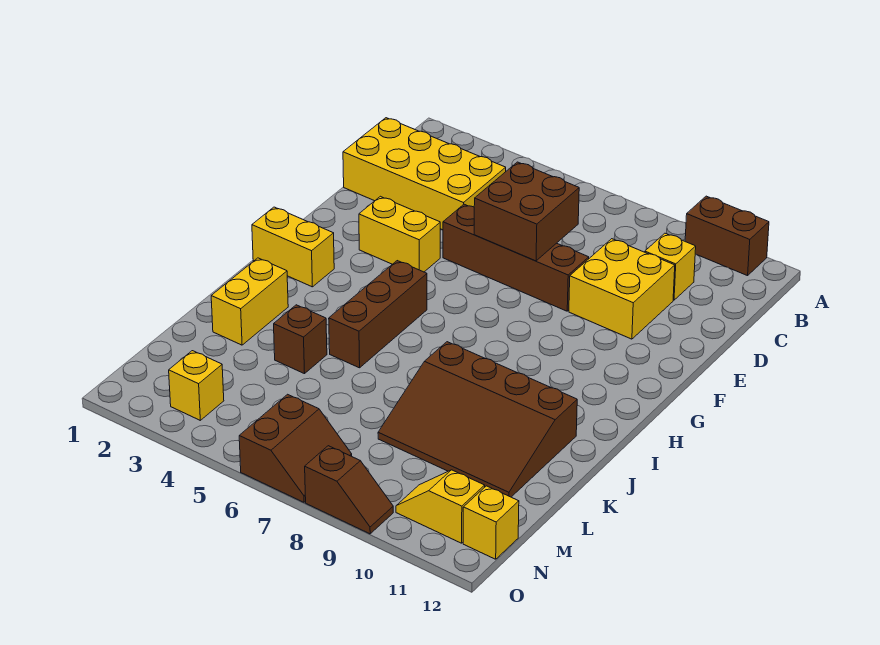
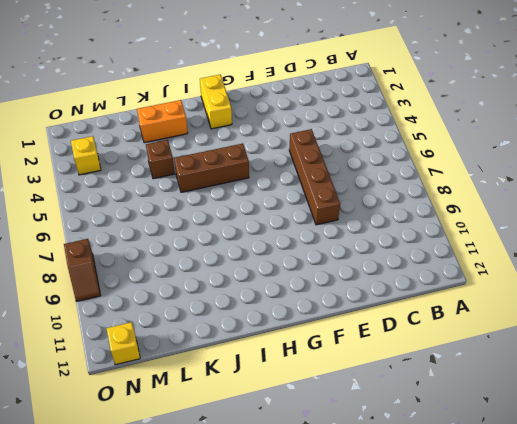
orange 1x2 brick [137,100,188,143] -> yellow 1x2 brick [211,258,288,345]
none -> brown 1x2 brick [685,196,769,276]
none -> yellow 2x4 brick [343,118,506,230]
none -> yellow 1x1 brick [645,233,696,300]

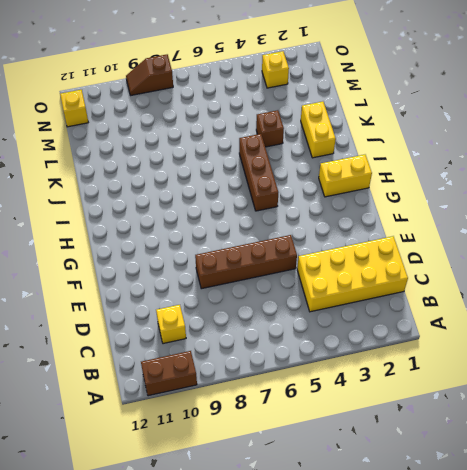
none -> yellow 2x2 brick [569,239,675,339]
none -> yellow 1x2 brick [359,196,440,272]
none -> brown 3x4 slope [378,342,577,497]

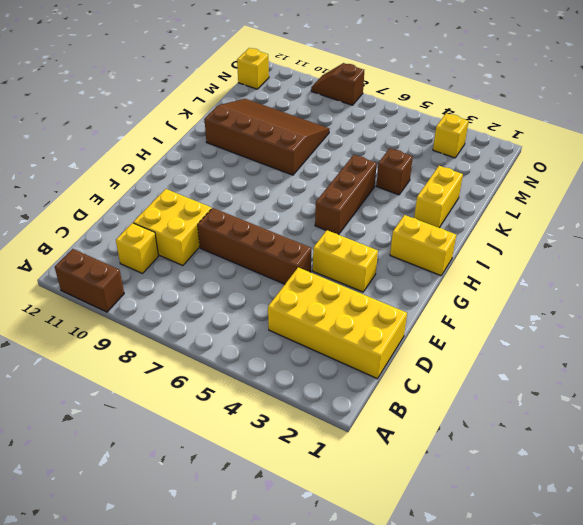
none -> brown 2x2 slope [239,394,352,502]
none -> yellow 1x2 slope [396,470,485,543]
none -> brown 2x2 brick [474,162,579,261]

